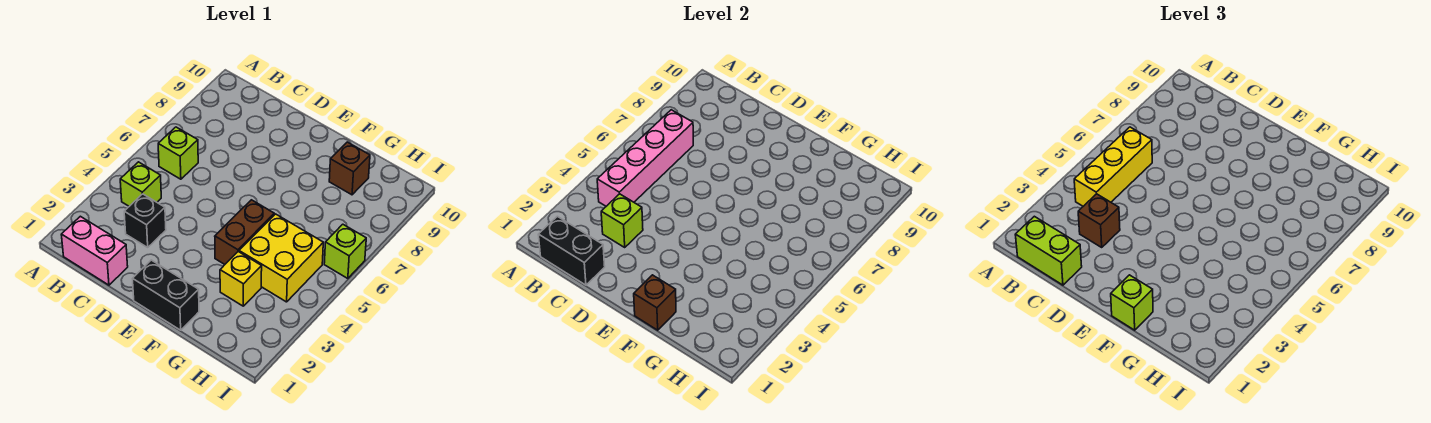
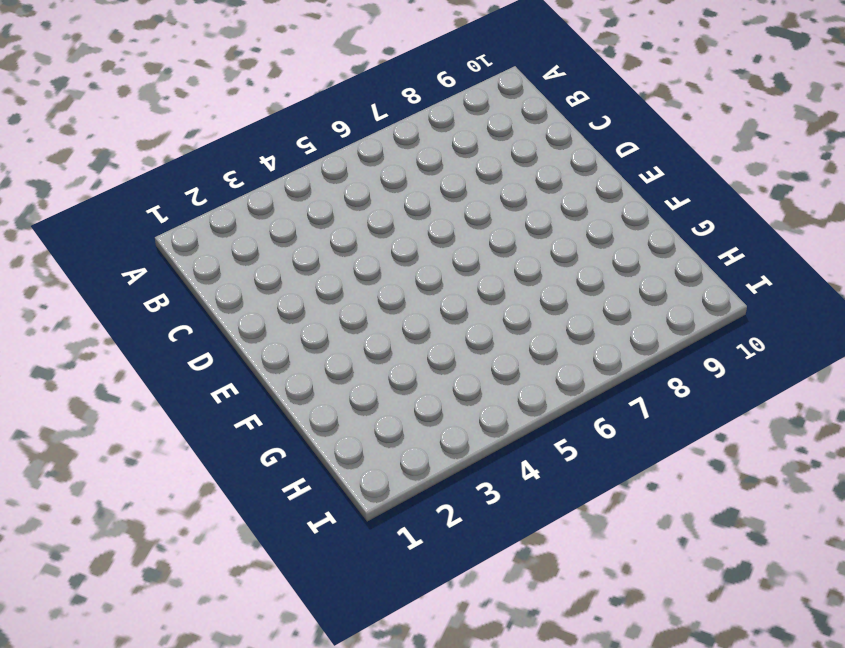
none -> pink 1x2 brick [61,216,128,285]
none -> lime 1x1 brick [120,162,161,206]
none -> lime 1x1 brick [158,127,198,179]

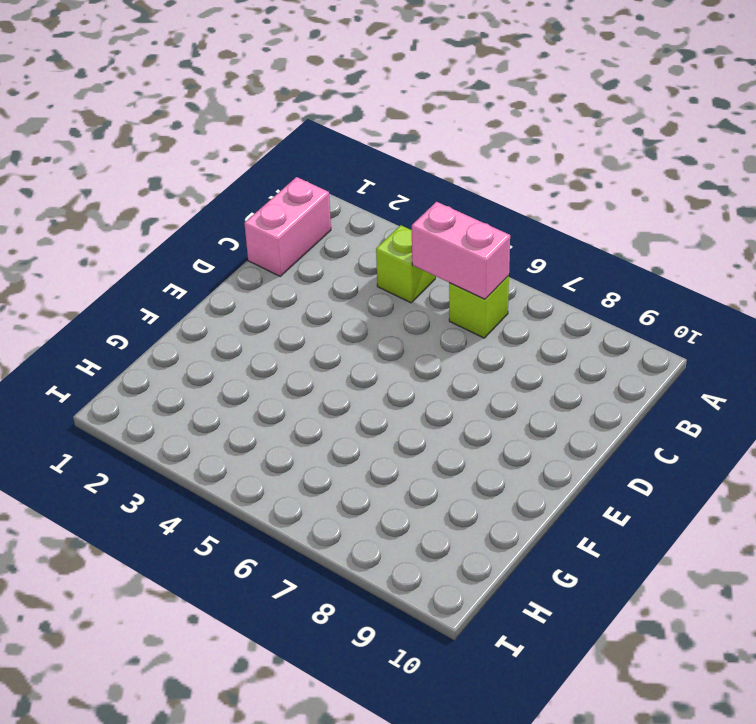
pink 1x2 brick [412,202,510,299] -> pink 1x4 brick [597,110,693,206]
none -> black 1x1 brick [124,194,166,247]
none -> black 1x2 brick [133,260,199,330]
none -> brown 1x2 brick [215,200,274,264]

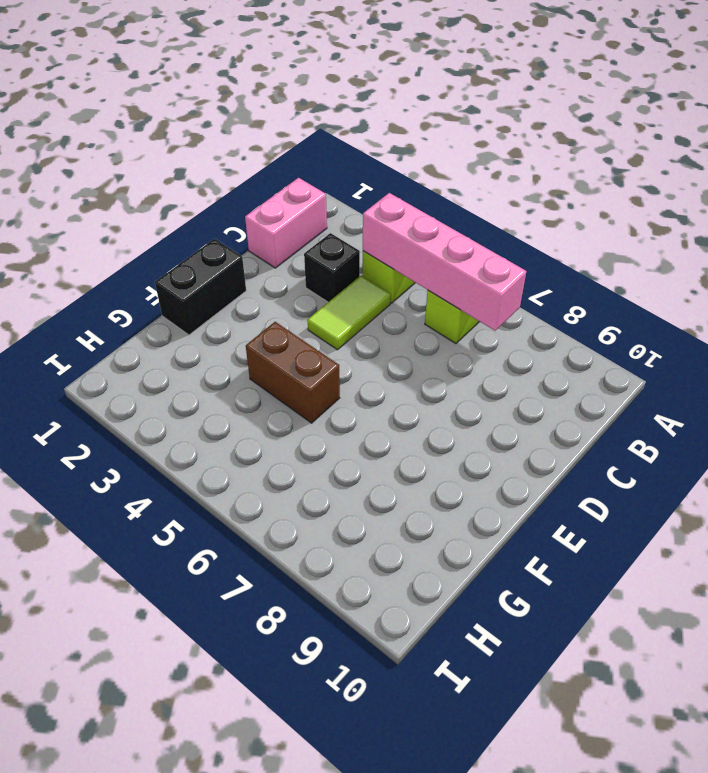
lime 1x2 tile [308,275,391,350] -> none
none -> yellow 1x1 brick [220,252,262,306]
none -> yellow 2x2 brick [239,214,323,302]
none -> brown 1x1 brick [329,142,370,195]

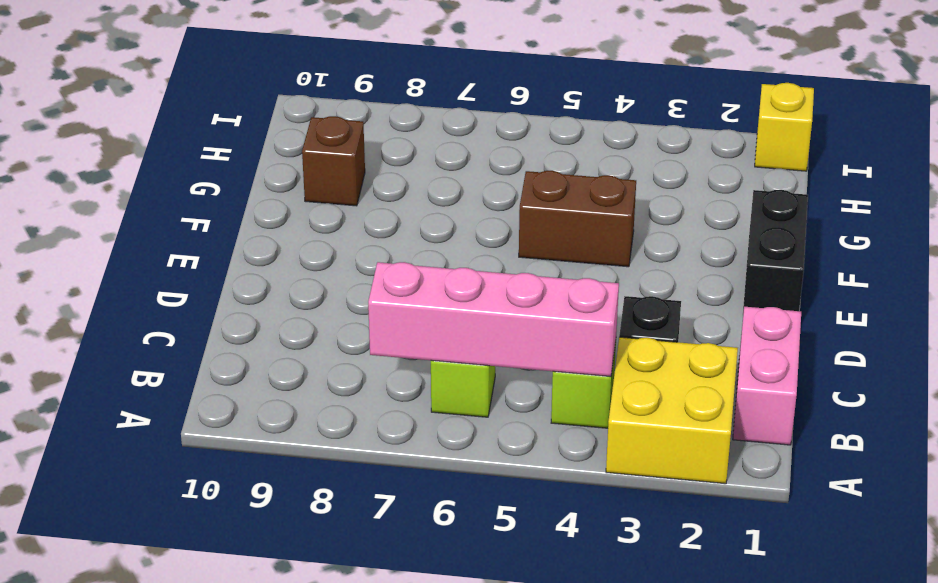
yellow 2x2 brick [606,337,738,484] -> yellow 2x2 brick moved to [239,214,323,302]
yellow 1x1 brick [755,83,814,171] -> yellow 1x1 brick moved to [220,252,262,306]
none -> lime 1x1 brick [324,224,366,279]
none -> black 1x2 brick [538,216,605,285]
none -> lime 1x1 brick [601,194,643,247]

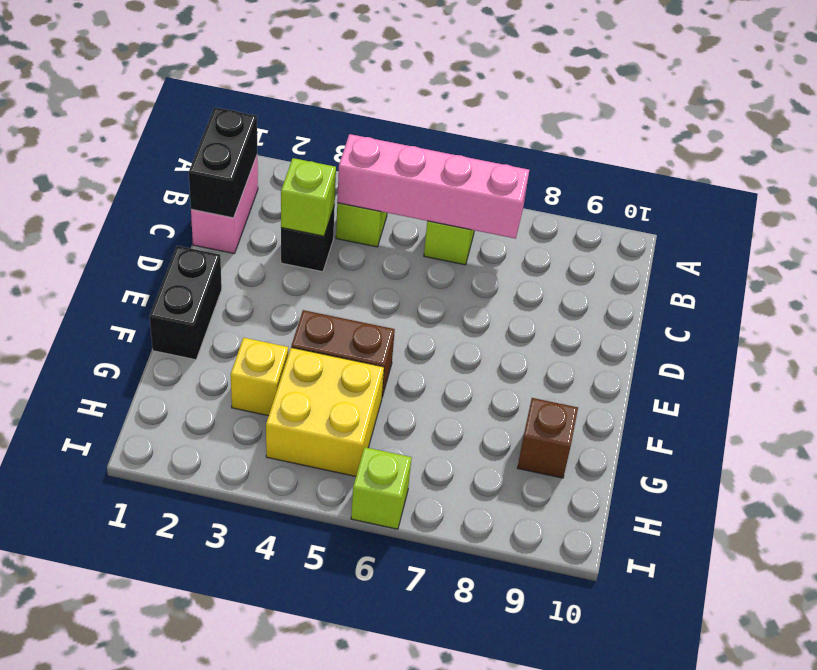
none -> brown 1x1 brick [634,275,676,330]
none -> lime 1x2 brick [1015,216,1082,285]
none -> yellow 1x3 brick [1074,127,1152,206]

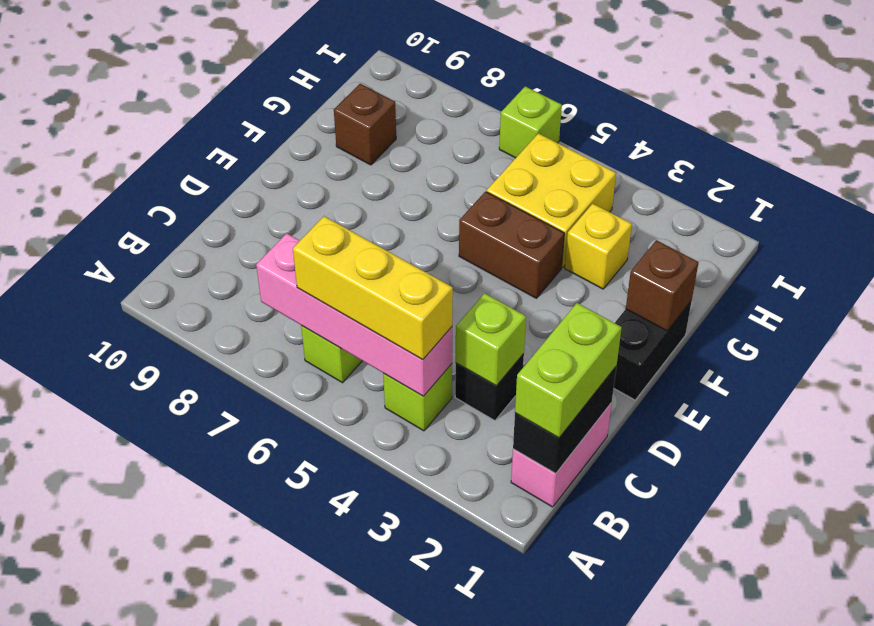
none -> brown 1x1 brick [1078,194,1120,247]
none -> lime 1x1 brick [1111,275,1153,330]

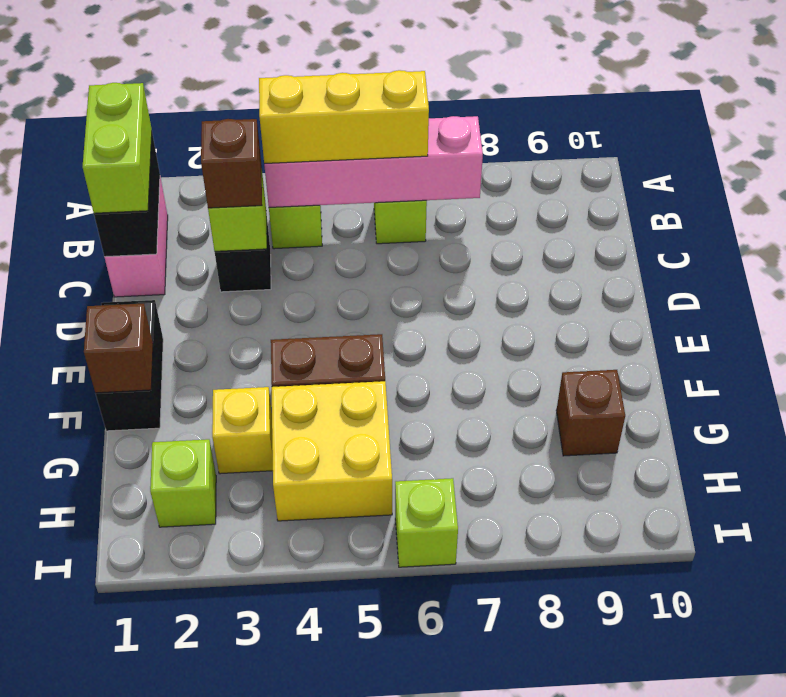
lime 1x1 brick [150,439,216,527] -> lime 1x1 brick moved to [1111,275,1153,330]

